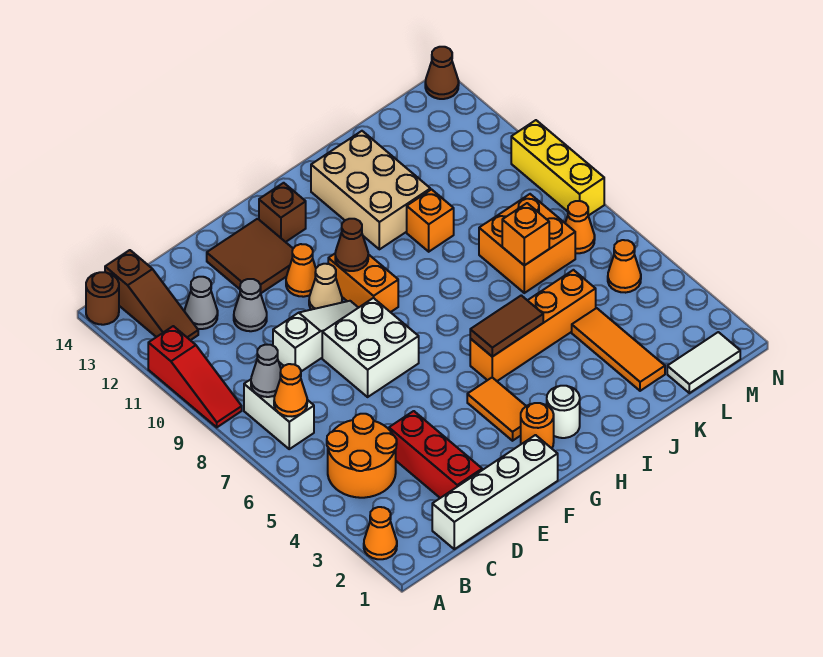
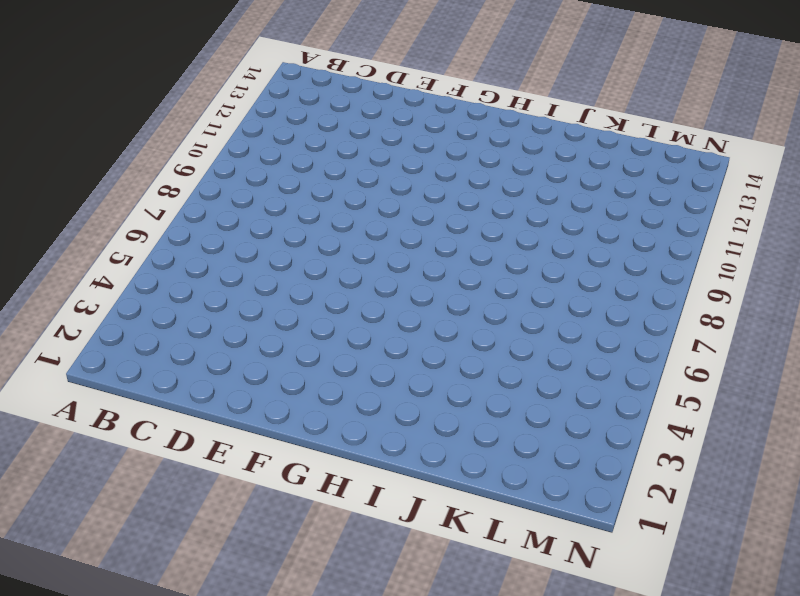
none -> orange 1x1 cone [364,507,397,559]
none -> red 1x3 slope [148,326,242,427]
none -> brown 1x1 round brick [86,272,119,325]
none -> orange 2x2 round brick [327,414,397,498]

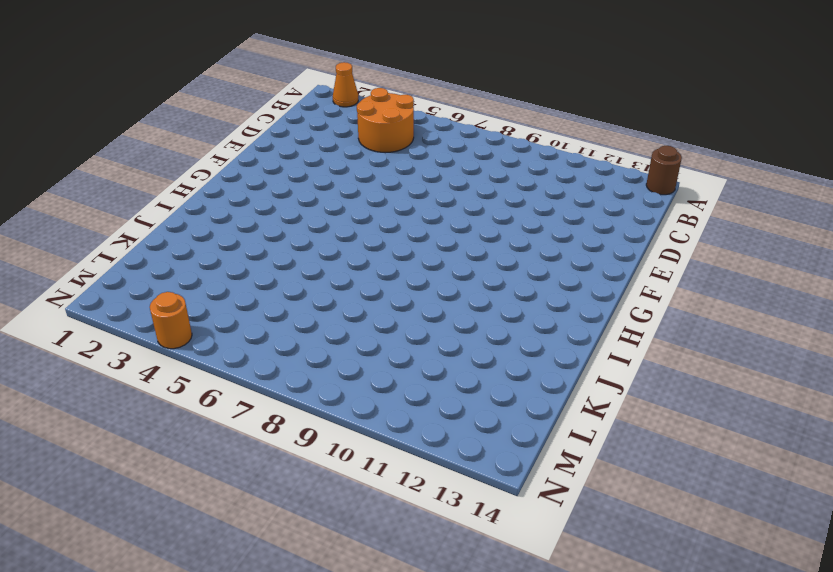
orange 1x1 round brick [150,292,192,349] -> orange 1x1 round brick moved to [521,403,554,448]
none -> red 1x3 slope [148,326,242,427]
none -> white 1x2 brick [244,380,314,449]
none -> brown 1x3 slope [105,250,198,340]
none -> white 1x4 brick [432,435,558,549]

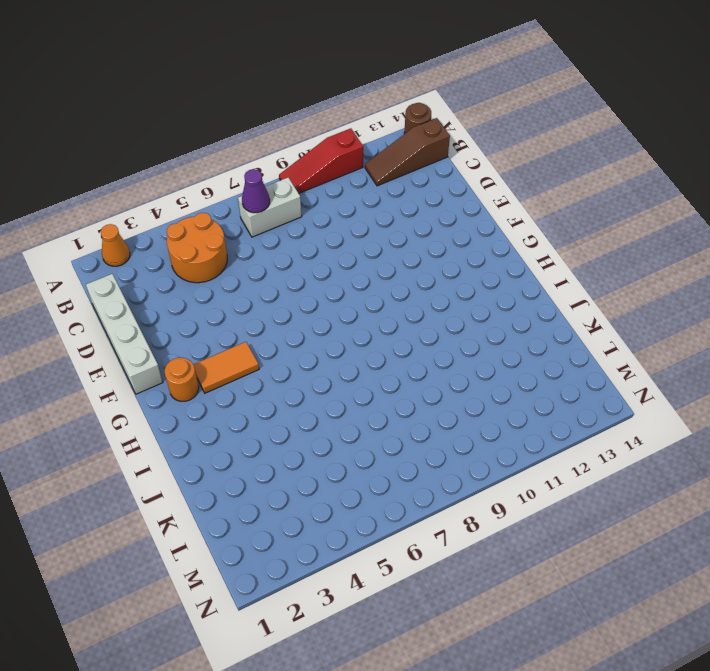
purple 1x1 cone [242,169,270,213] -> orange 1x1 cone [274,364,307,416]
none -> grey 1x1 cone [185,277,218,329]
none -> red 1x3 brick [389,411,482,498]
none -> white 1x3 slope [273,301,358,371]
none -> grey 1x1 cone [234,279,267,331]

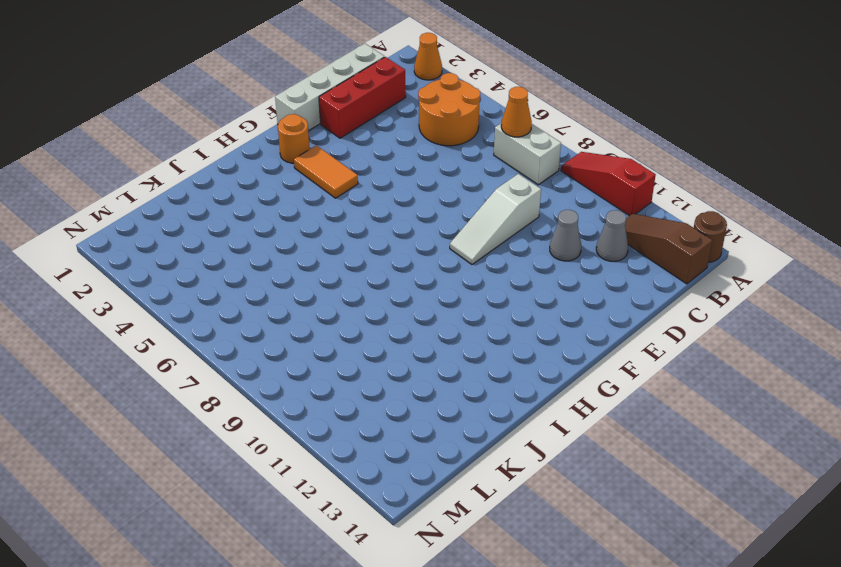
red 1x3 brick [319,57,406,138] -> red 1x3 brick turned to [389,411,482,498]
none -> white 2x2 brick [322,298,419,397]
none -> brown 2x2 tile [207,219,293,294]
none -> tan 1x1 cone [309,264,342,310]
none -> orange 1x1 cone [286,244,316,297]

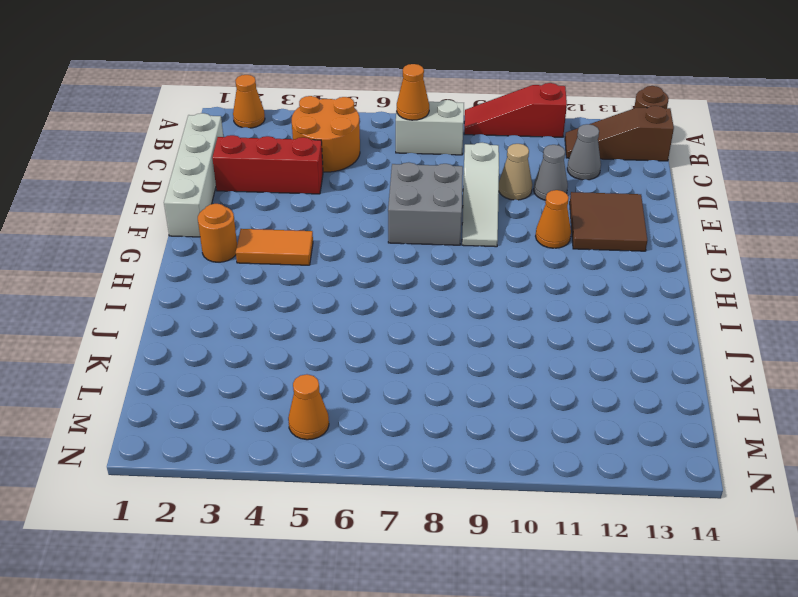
tan 1x1 cone [499,144,532,200] -> tan 1x1 cone moved to [309,264,342,310]
grey 2x2 brick [388,162,463,245] -> white 2x2 brick [322,298,419,397]
none -> orange 1x2 brick [328,254,398,312]
none -> brown 1x1 brick [259,183,306,242]
none -> white 1x1 round brick [547,386,580,438]
none -> orange 1x4 brick [470,270,596,381]

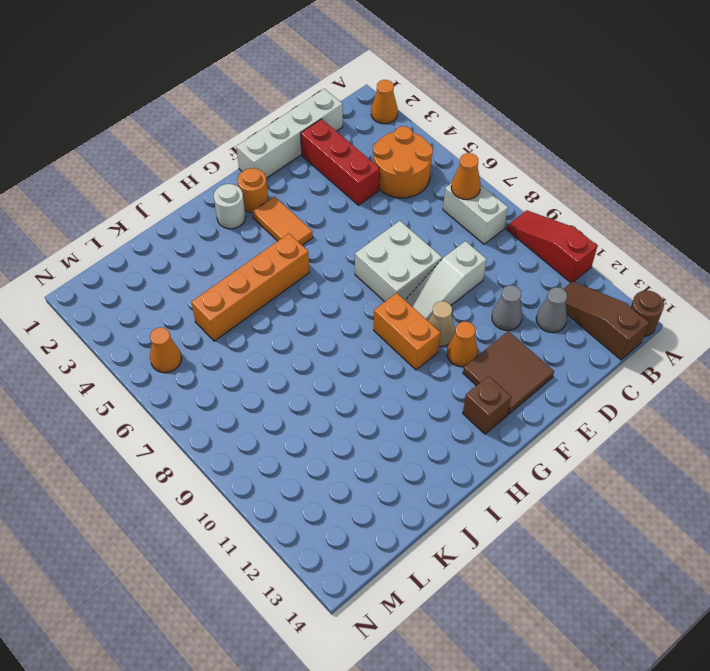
none -> tan 2x3 brick [311,131,430,249]
none -> orange 1x1 brick [407,190,454,252]
none -> orange 1x3 tile [572,308,665,391]
none -> orange 2x2 brick [479,194,575,293]

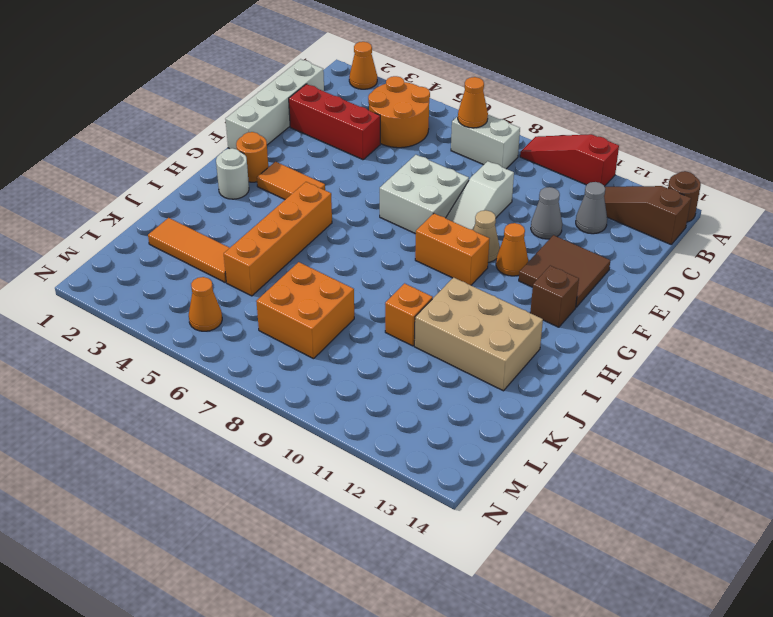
none -> white 1x2 tile [667,332,740,393]
none -> orange 1x1 cone [565,201,595,253]
none -> yellow 1x3 brick [511,120,604,216]
none -> brown 1x1 cone [425,47,459,99]

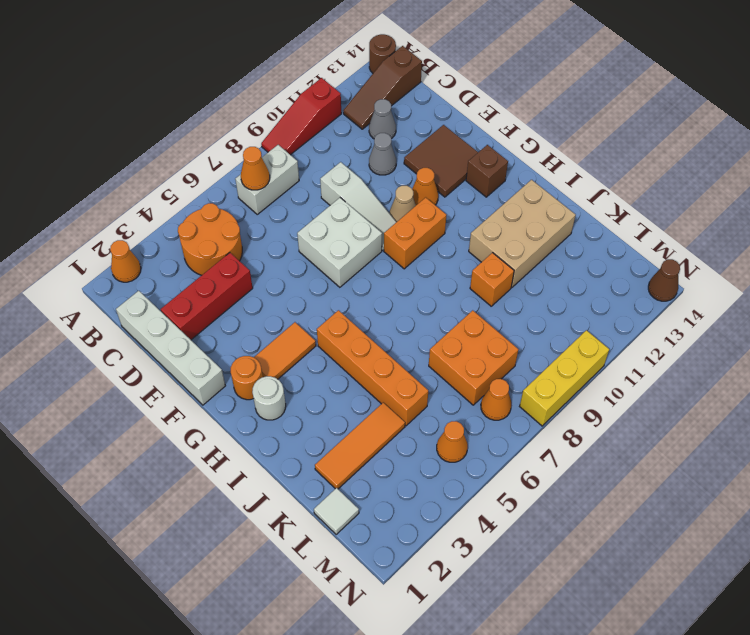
white 1x1 tile [314,488,359,534] -> white 1x2 tile [667,332,740,393]
none -> grey 1x1 cone [251,345,281,397]
none -> brown 1x1 cone [335,219,368,271]
none -> brown 1x2 tile [470,295,543,357]
none -> orange 1x1 brick [502,203,549,265]

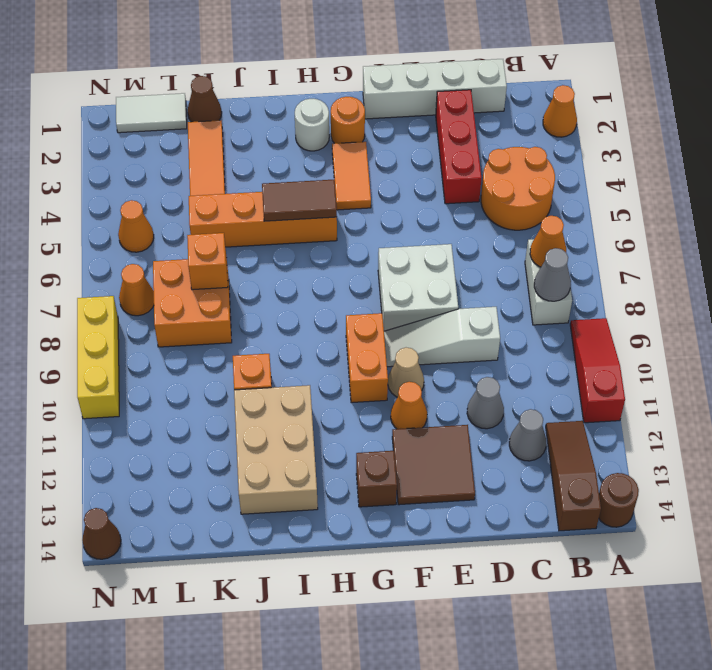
brown 1x1 cone [188,76,222,122] -> brown 1x1 cone moved to [335,219,368,271]

